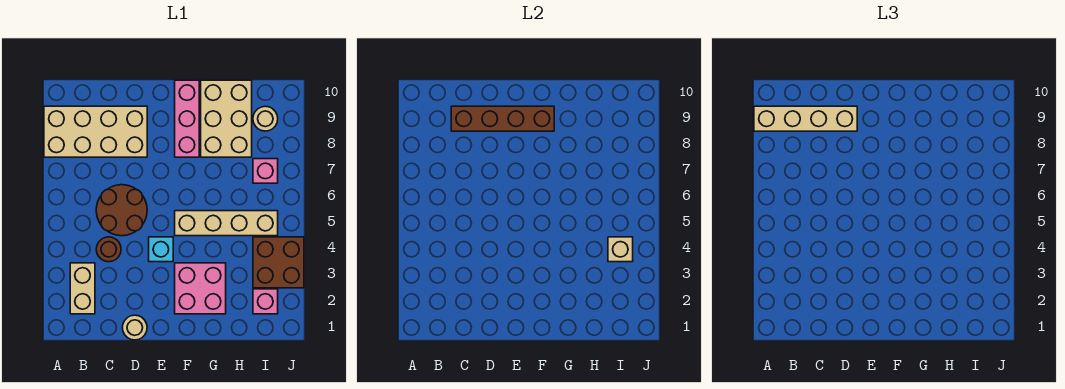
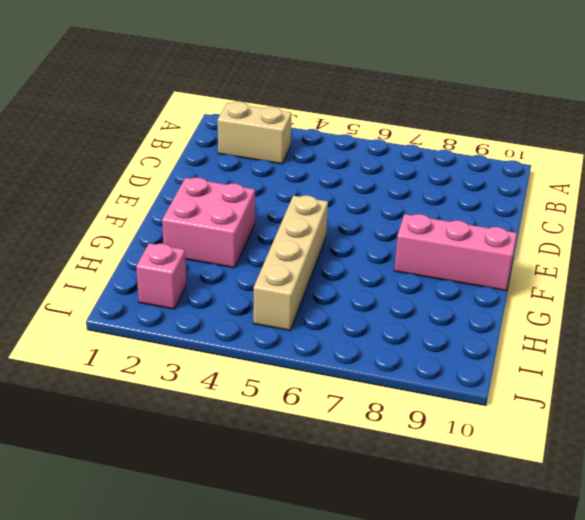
none -> tan 2x4 brick [44,106,147,157]
none -> brown 1x1 round brick [96,237,121,262]
none -> brown 2x2 round brick [96,185,147,236]

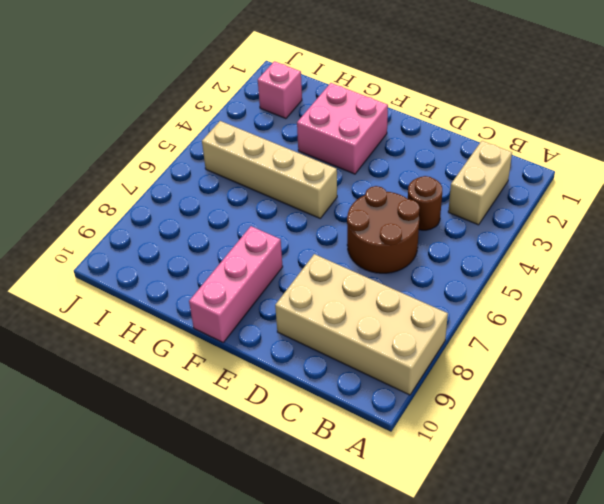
none -> tan 1x1 round brick [122,315,147,340]
none -> cyan 1x1 brick [149,237,173,262]
none -> tan 2x3 brick [201,80,252,157]

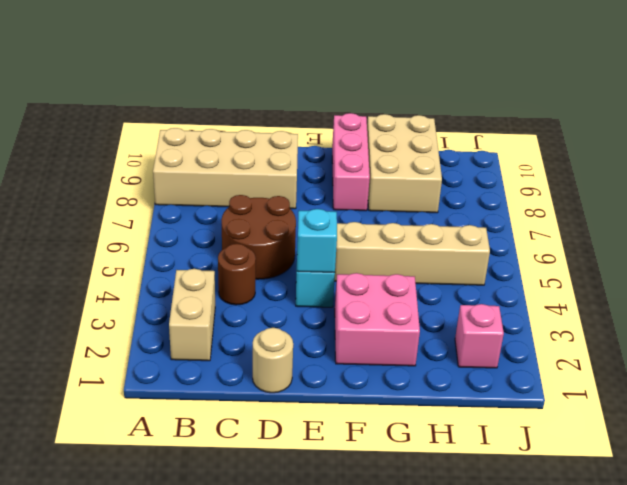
cyan 1x1 brick [297,209,337,272] -> none
none -> brown 2x2 brick [253,237,304,288]
none -> pink 1x1 brick [253,159,278,183]
none -> tan 1x1 round brick [253,106,278,131]

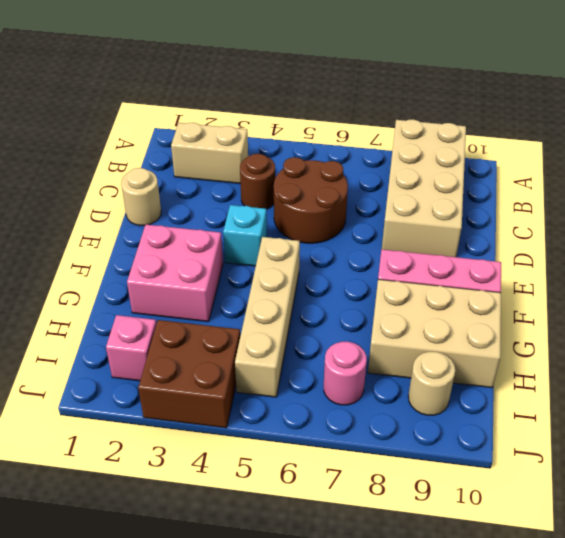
pink 1x1 round brick [324,342,367,405] -> pink 1x1 brick [253,159,278,183]
none -> brown 1x4 brick [451,106,554,131]
none -> tan 1x1 brick [608,237,633,262]
none -> tan 1x4 brick [754,106,857,131]

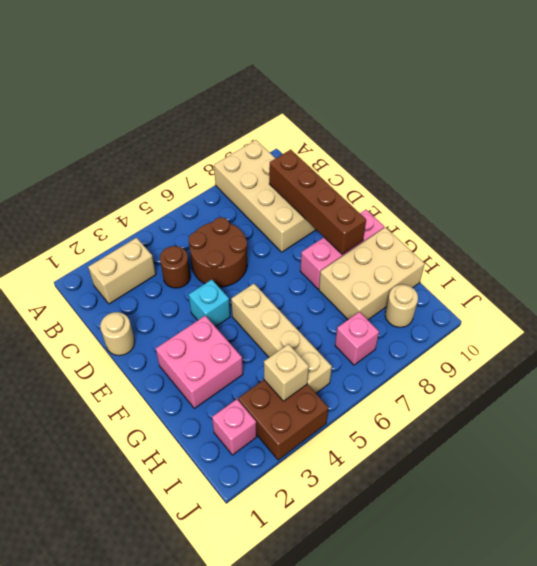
none -> tan 1x4 brick [754,106,857,131]

